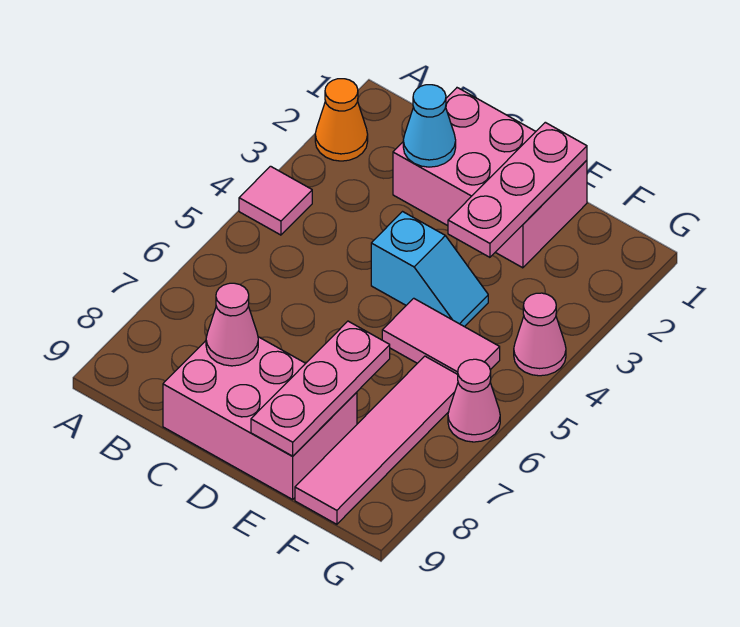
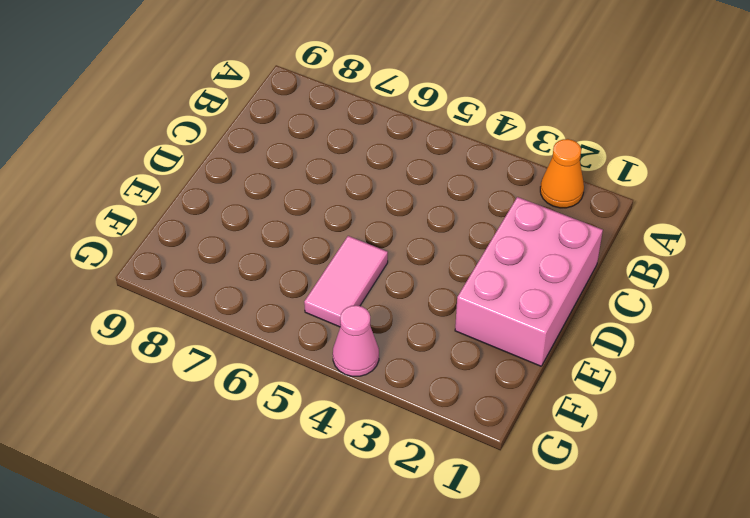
none -> pink 1x1 tile [239,166,312,235]
none -> pink 2x3 brick [163,337,357,499]
none -> cyan 1x2 slope [371,212,488,327]

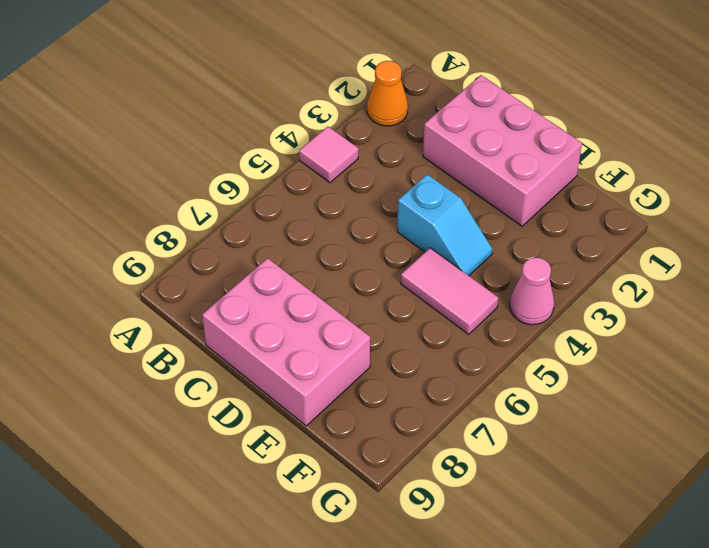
none -> pink 1x4 tile [295,356,458,524]
none -> pink 1x1 cone [448,359,500,442]
none -> cyan 1x1 cone [403,85,456,167]

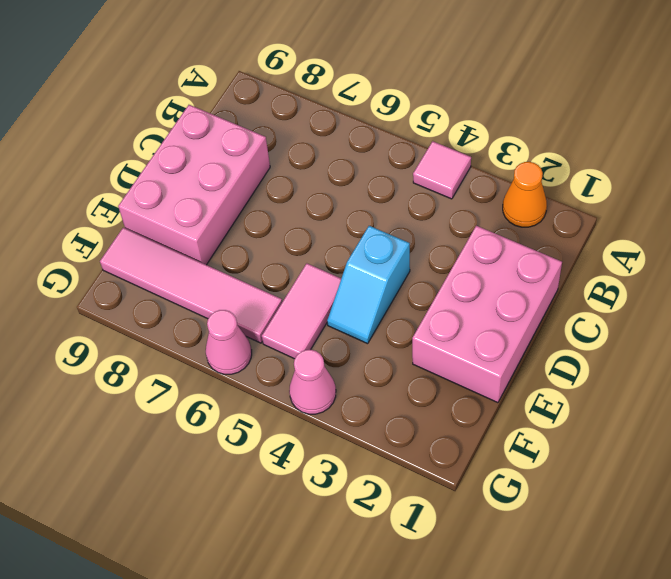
none -> cyan 1x1 cone [403,85,456,167]
none -> pink 1x1 cone [206,283,258,366]
none -> pink 1x3 plate [448,122,587,257]

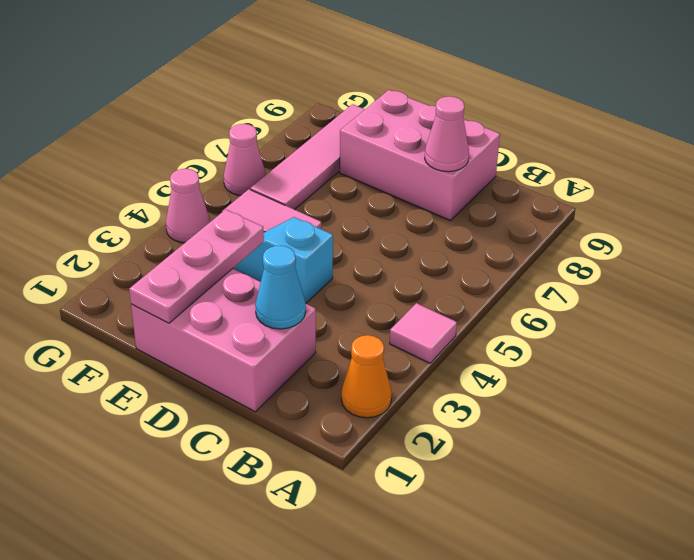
none -> pink 1x3 plate [251,321,390,456]

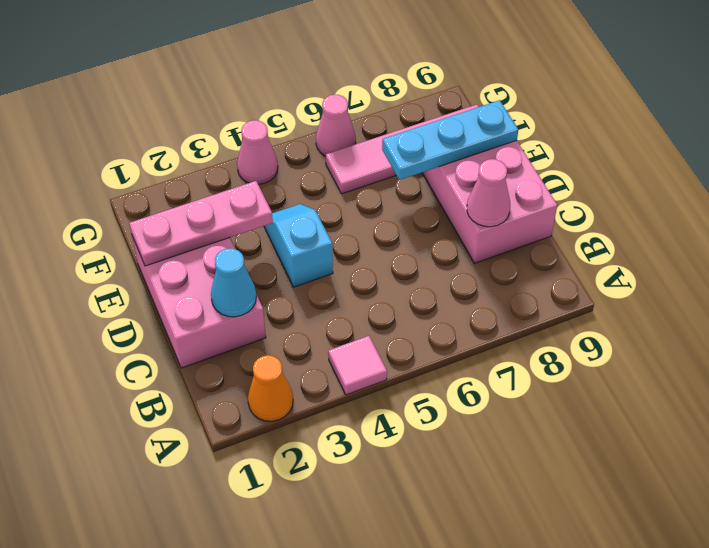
cyan 1x3 plate [382,100,518,180] -> pink 1x3 plate [251,321,390,456]
none -> pink 1x2 tile [382,298,500,374]

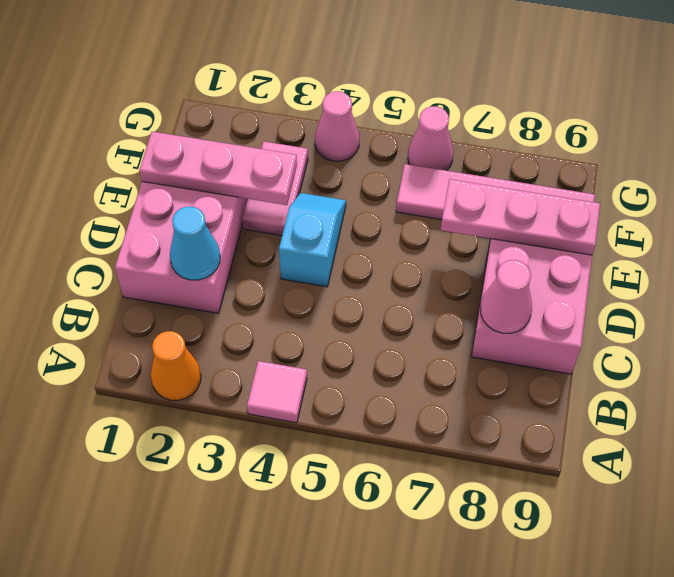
pink 1x2 tile [243,141,308,236] -> pink 1x2 tile moved to [382,298,500,374]

